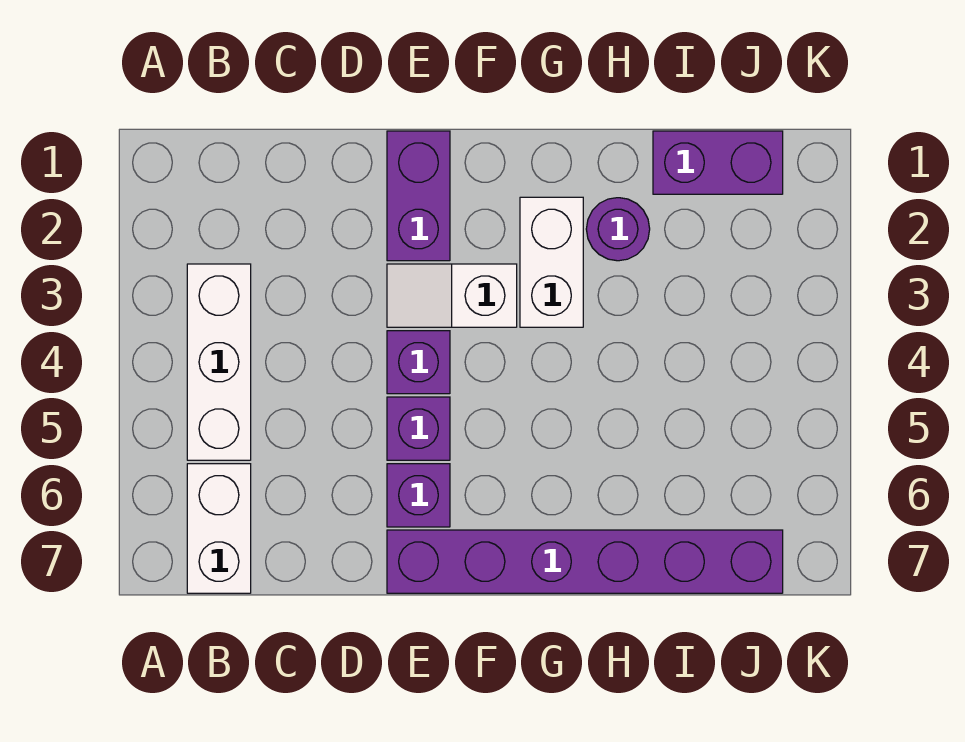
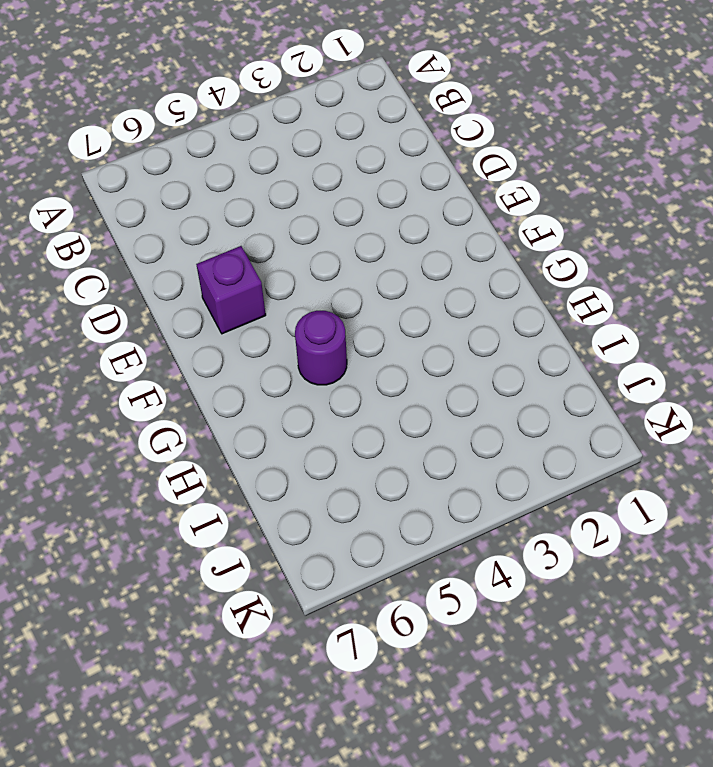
purple 1x1 round brick [295,311,347,385] -> purple 1x1 round brick moved to [586,198,650,261]
none -> white 1x3 brick [187,264,251,460]
none -> white 1x2 brick [187,464,251,593]

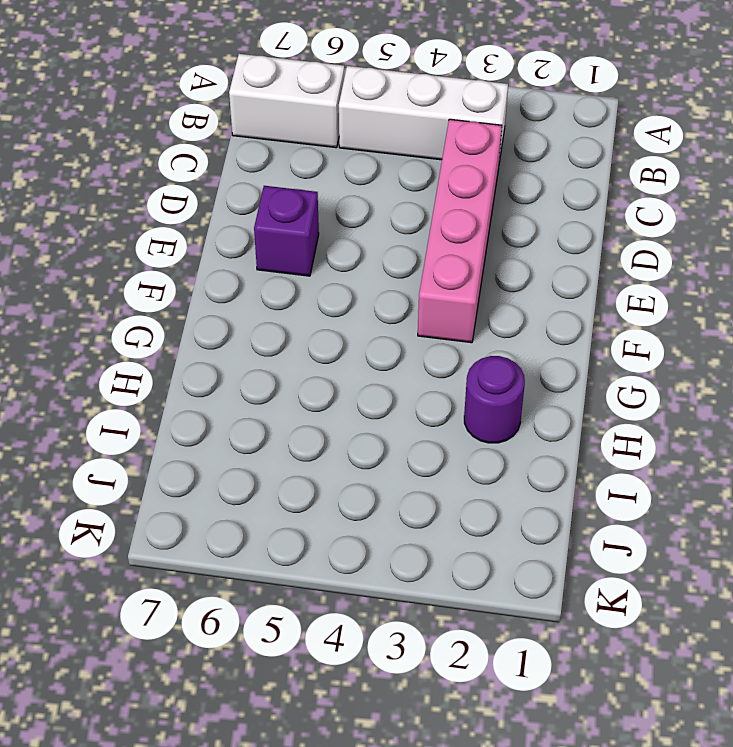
pink 1x4 brick [418,119,502,343] -> white 1x2 slope [387,264,517,327]
none -> purple 1x2 brick [387,131,450,261]
none -> purple 1x1 brick [387,331,450,394]

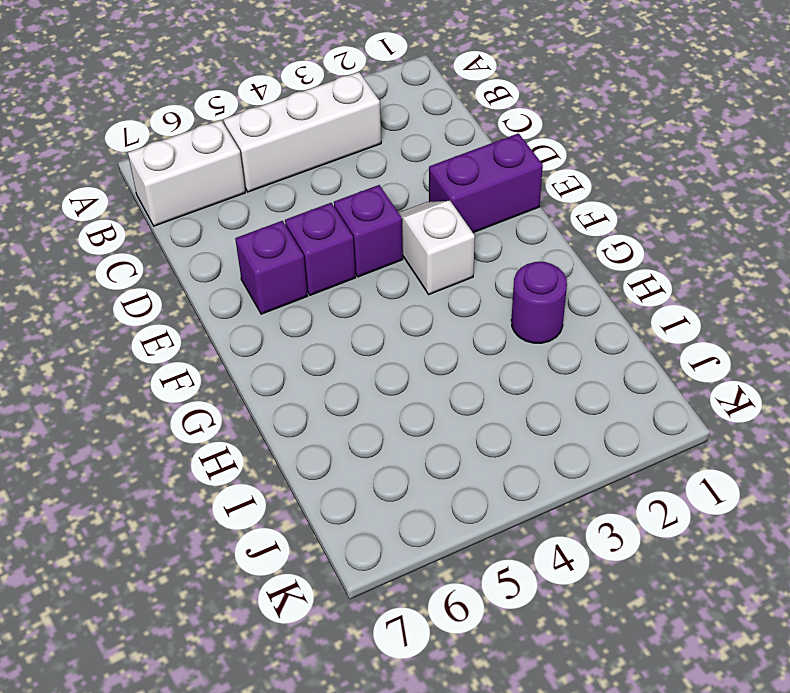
none -> purple 1x6 brick [387,530,783,593]
none -> white 1x2 brick [520,197,583,327]

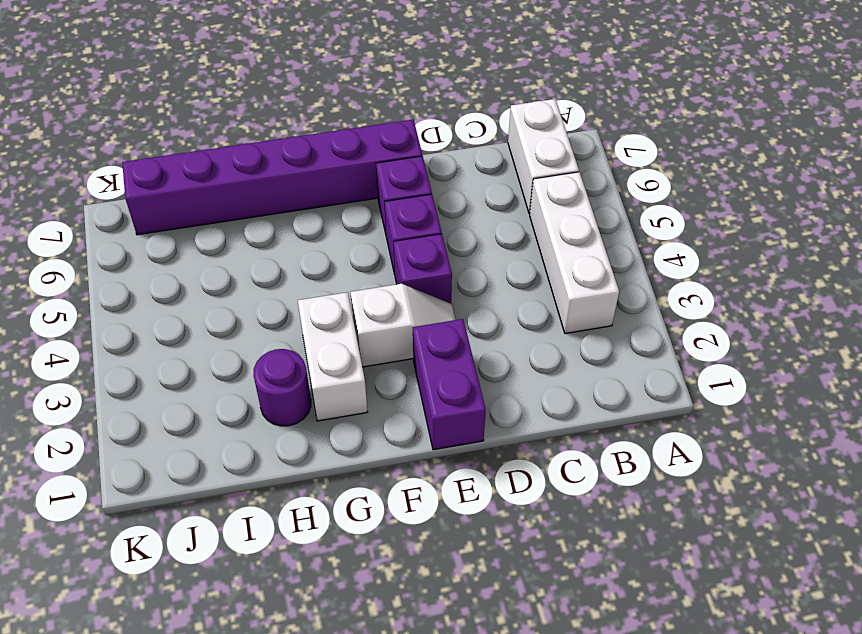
none -> purple 1x2 brick [653,131,783,194]

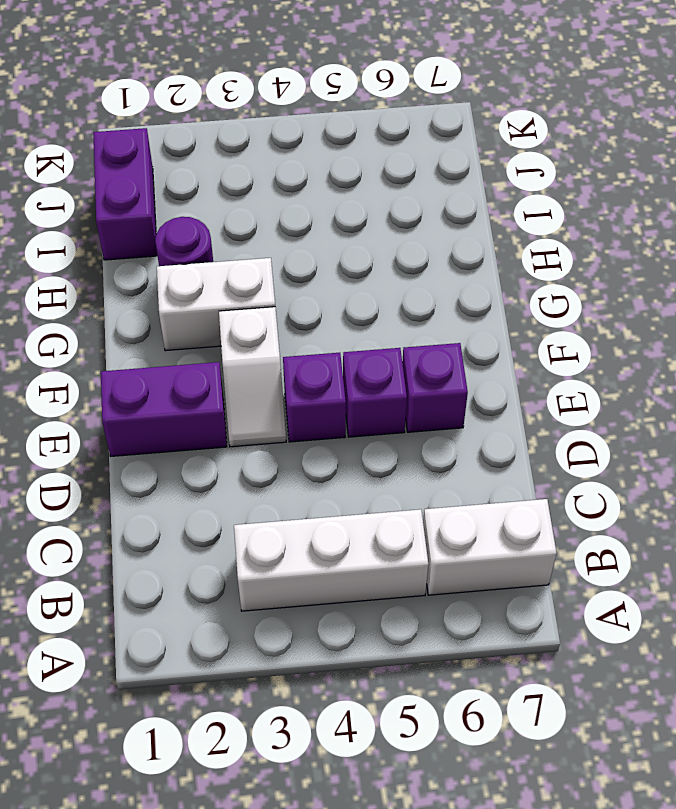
none -> purple 1x6 brick [387,530,783,593]

